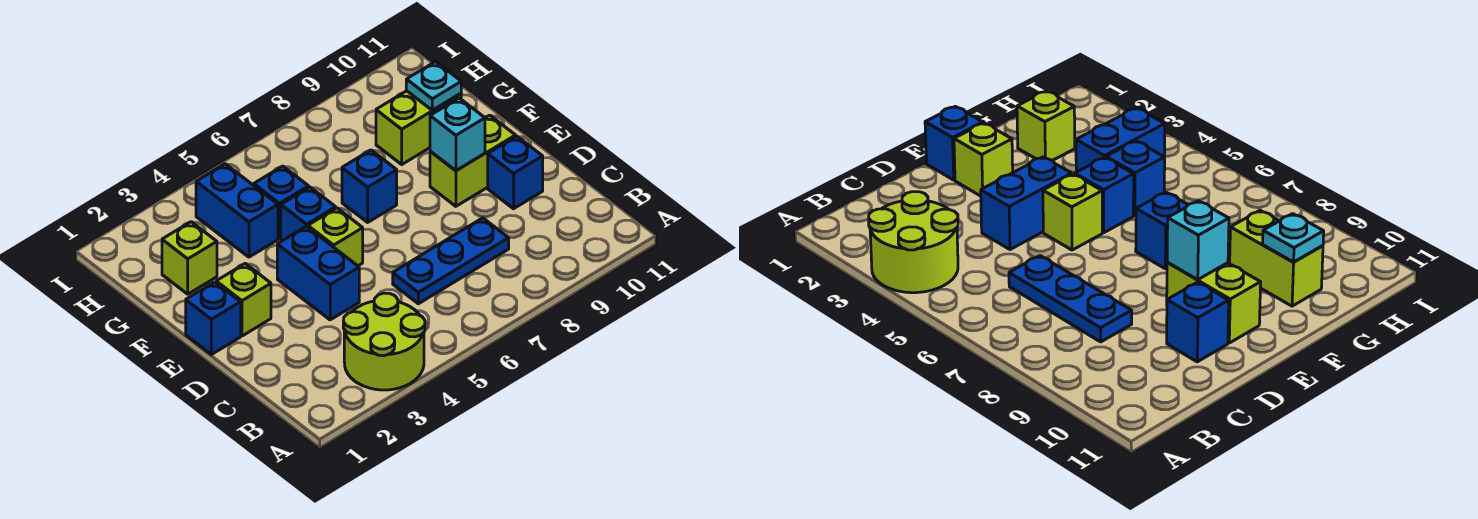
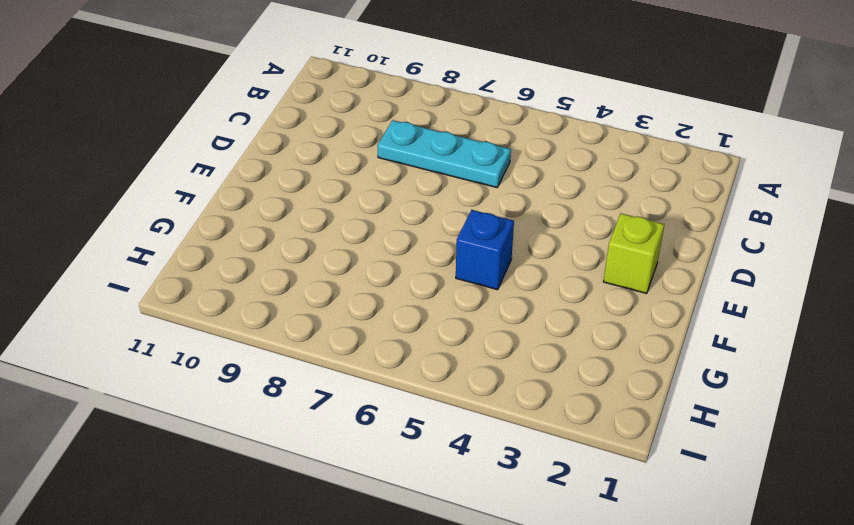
cyan 1x3 plate [378,120,511,188] -> blue 1x3 plate [393,218,509,304]
none -> lime 2x2 round brick [343,293,425,390]
none -> blue 1x2 brick [277,226,359,320]
none -> blue 1x1 brick [488,136,543,209]

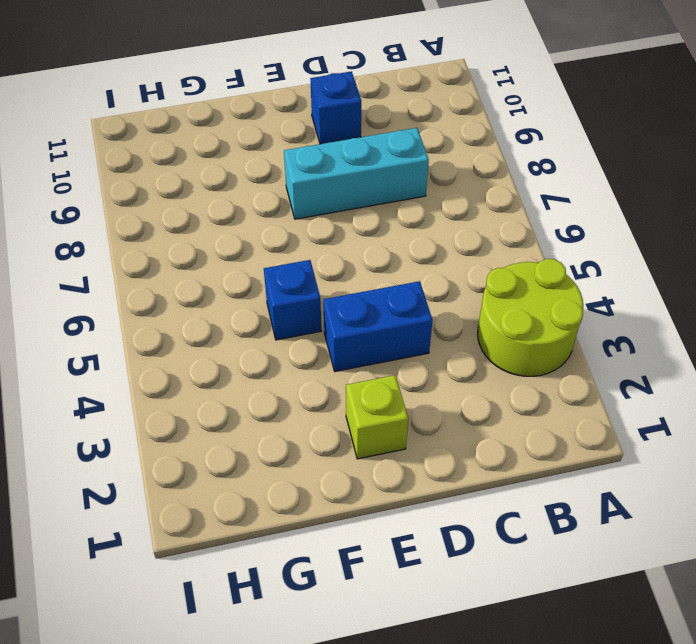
cyan 1x3 brick [284,128,429,219] -> blue 1x3 plate [393,218,509,304]
none -> blue 1x1 brick [186,282,241,355]
none -> lime 1x1 brick [308,208,363,266]
none -> lime 1x2 brick [430,115,516,206]

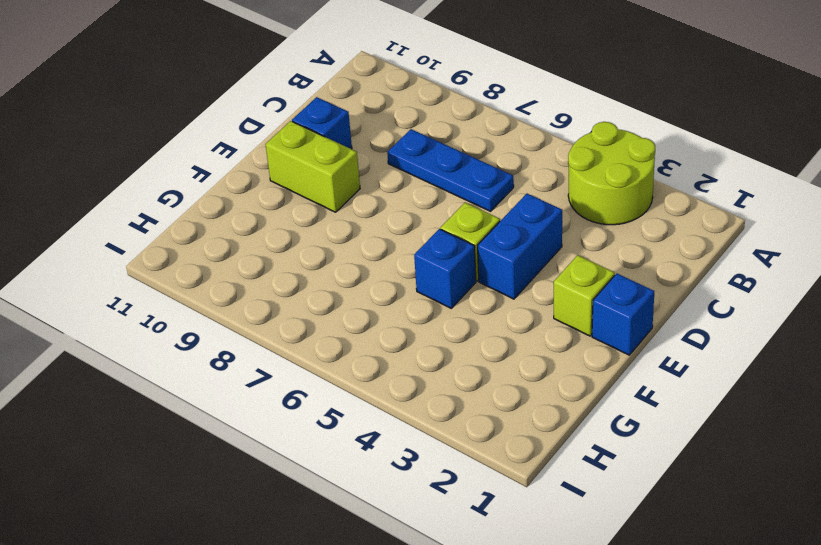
none -> blue 1x1 brick [342,150,397,222]
none -> lime 1x1 brick [162,222,217,294]
none -> blue 1x2 brick [196,164,278,257]

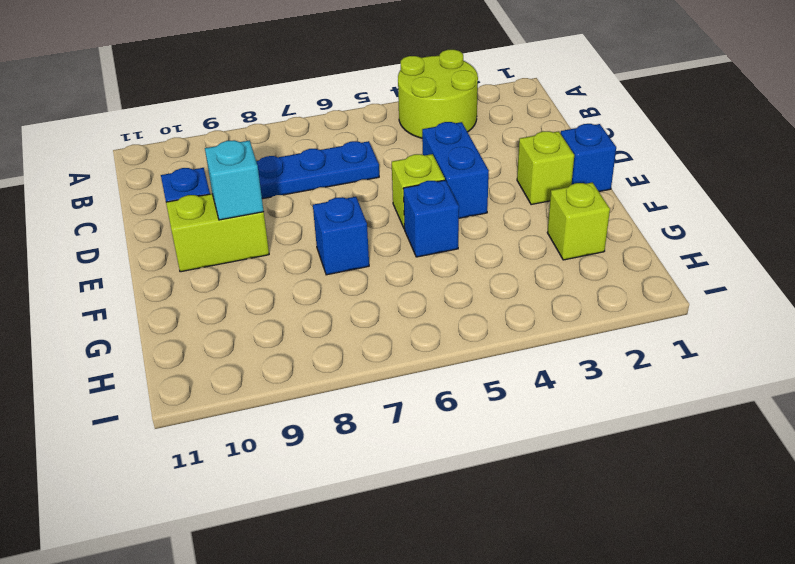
none -> blue 1x2 brick [196,164,278,257]
none -> blue 1x1 brick [254,166,309,239]
none -> lime 1x2 brick [376,91,461,164]

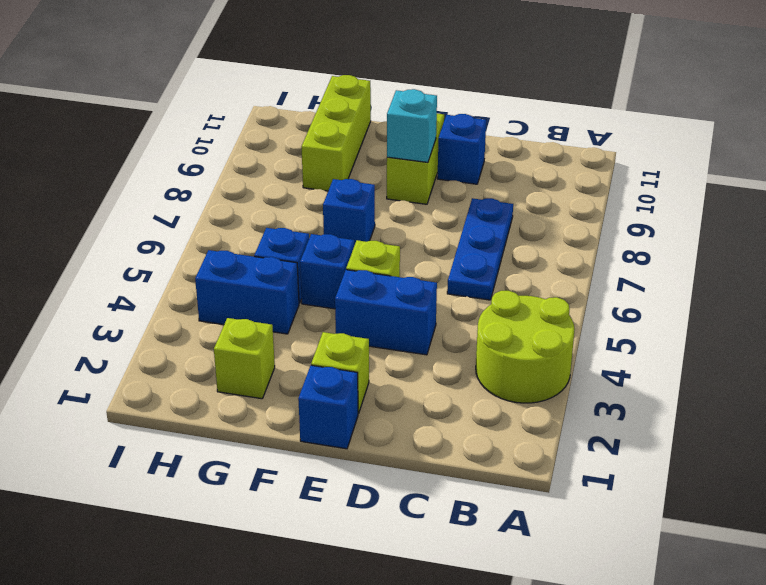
lime 1x3 brick [301,75,371,191] -> lime 1x2 brick [376,91,461,164]
none -> cyan 1x1 plate [406,62,461,110]

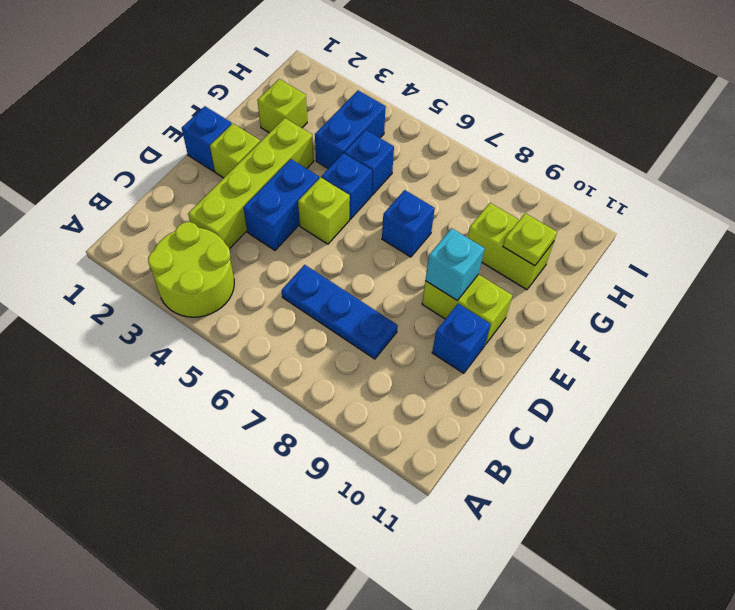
lime 1x4 brick [188,118,314,249] -> none
lime 1x1 plate [503,213,557,266] -> cyan 1x1 plate [406,62,461,110]

